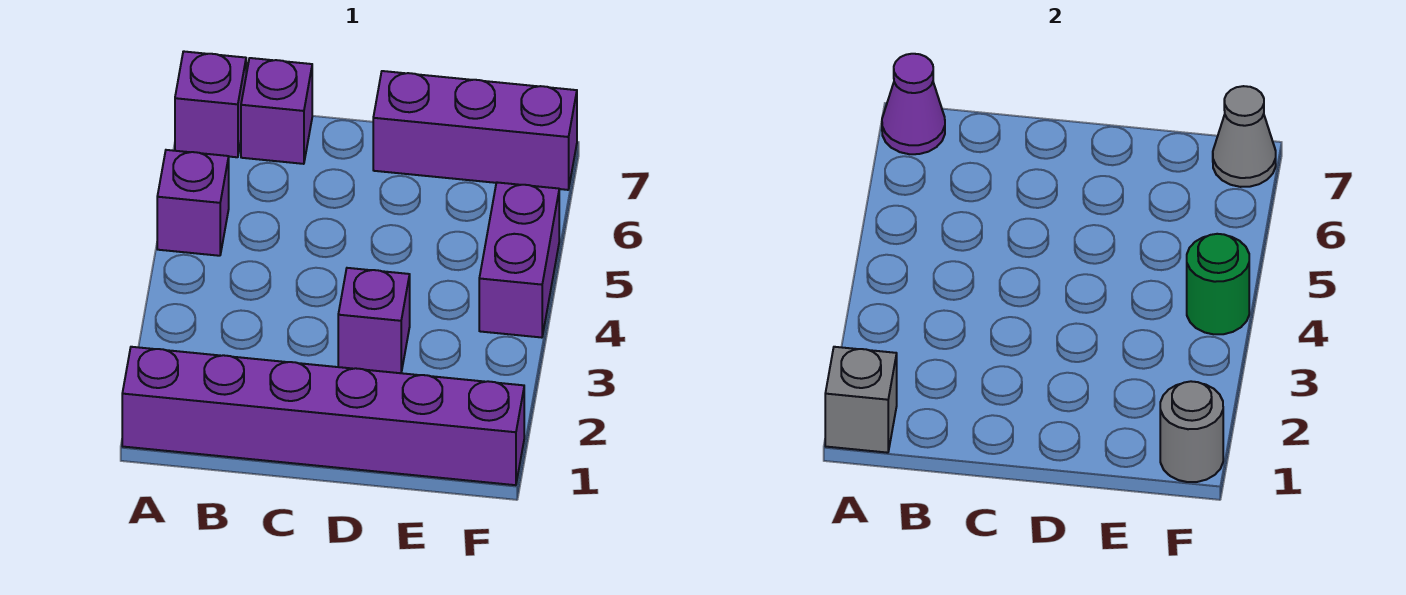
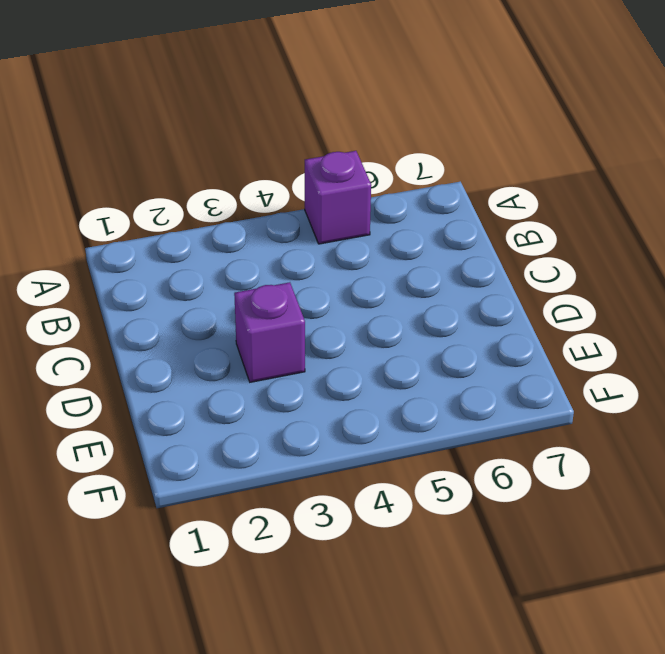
none -> purple 1x6 brick [122,347,524,485]
none -> purple 1x1 brick [175,51,246,157]
none -> purple 1x1 brick [241,58,312,164]

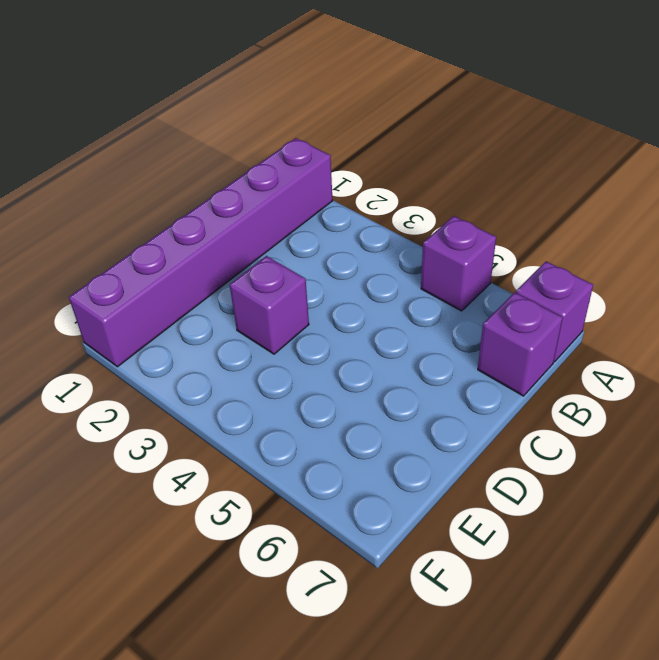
none -> purple 1x3 brick [373,71,577,190]
none -> purple 1x2 brick [479,182,559,338]
none -> grey 1x1 brick [825,347,897,453]

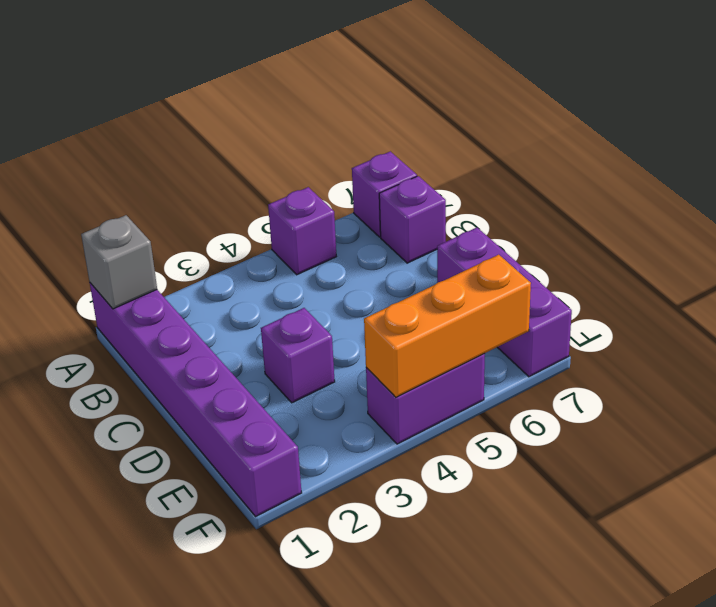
orange 1x3 brick [364,255,531,397] -> green 1x1 round brick [1187,234,1249,334]
none -> purple 1x1 cone [882,54,945,154]
none -> grey 1x1 round brick [1160,381,1223,482]
none -> grey 1x1 cone [1213,86,1276,187]

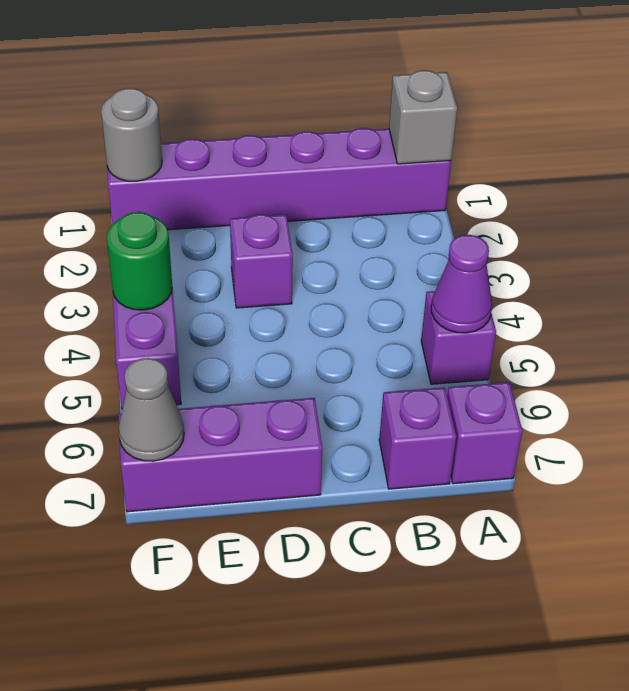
purple 1x1 cone [431,235,492,333] -> purple 1x1 cone moved to [882,54,945,154]

